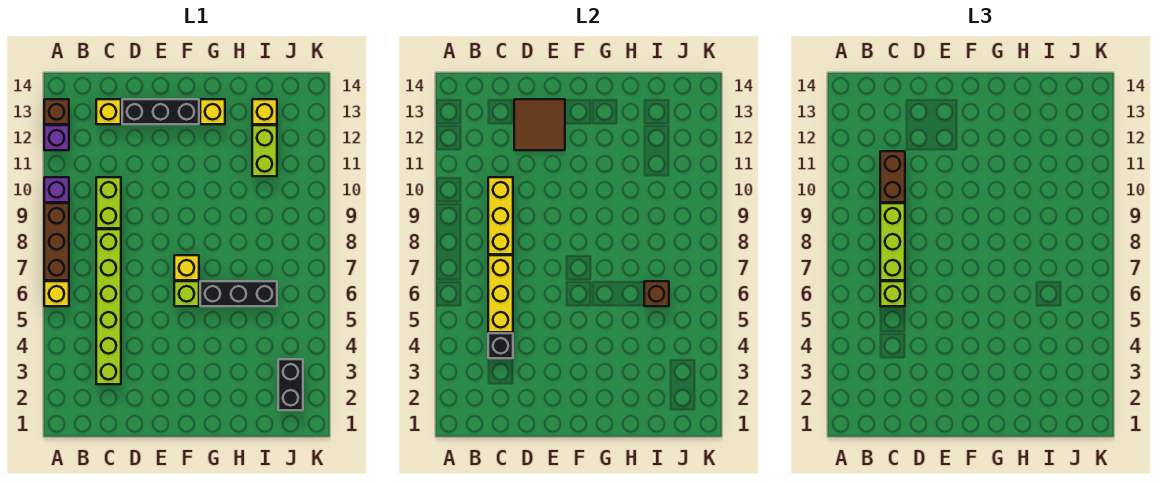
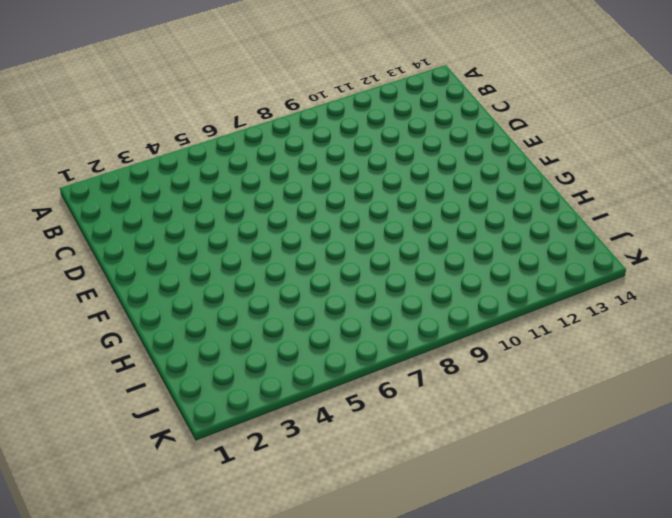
none -> yellow 1x1 brick [44,281,69,306]
none -> brown 1x3 brick [44,203,69,280]
none -> purple 1x1 brick [44,177,69,202]

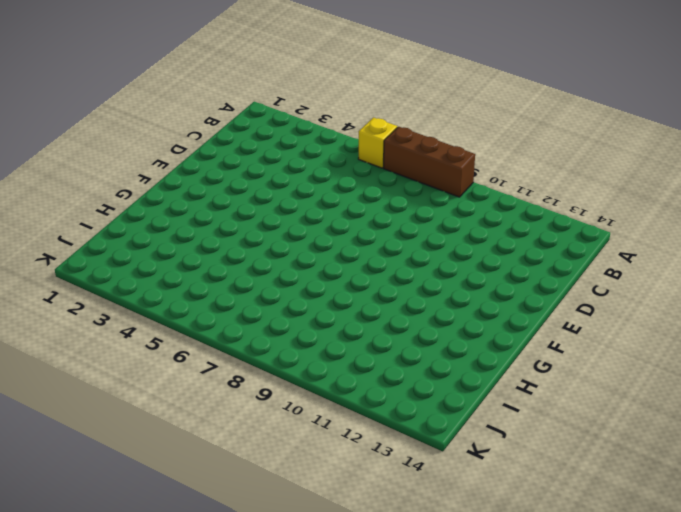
none -> purple 1x1 brick [44,177,69,202]
none -> purple 1x1 brick [44,125,69,150]
none -> brown 1x1 brick [44,99,69,124]

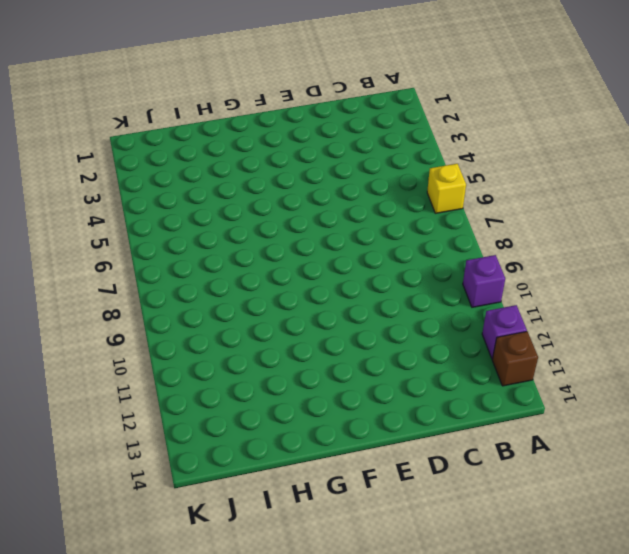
none -> brown 1x3 brick [44,203,69,280]
none -> lime 1x6 brick [96,229,121,384]
none -> lime 1x2 brick [96,177,121,228]

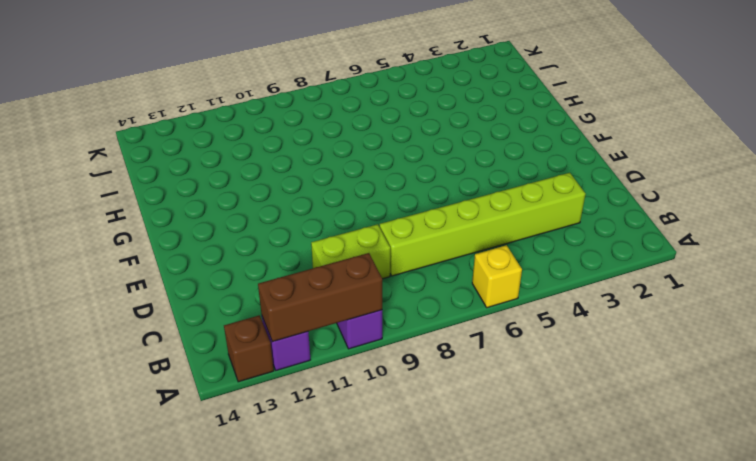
brown 1x3 brick [258,253,382,342] -> brown 1x3 brick moved to [44,203,69,280]
none -> yellow 1x1 brick [96,99,121,124]
none -> black 1x3 brick [122,99,199,124]
none -> lime 1x1 brick [174,281,199,306]

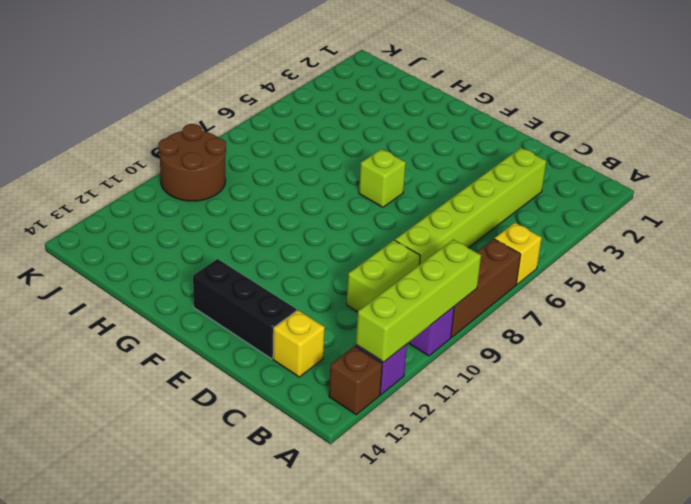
lime 1x4 brick [356,239,481,362] -> none
brown 2x2 round brick [158,124,226,201] -> none
none -> yellow 1x1 brick [174,255,199,280]
none -> black 1x3 brick [200,281,277,306]
none -> yellow 1x1 brick [200,99,225,124]

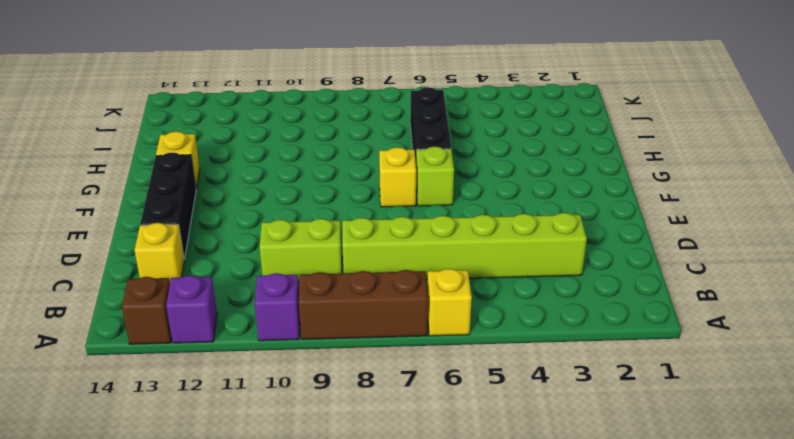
none -> lime 1x2 brick [252,125,277,176]
none -> yellow 1x1 brick [252,99,277,124]
none -> black 1x2 brick [278,359,303,410]

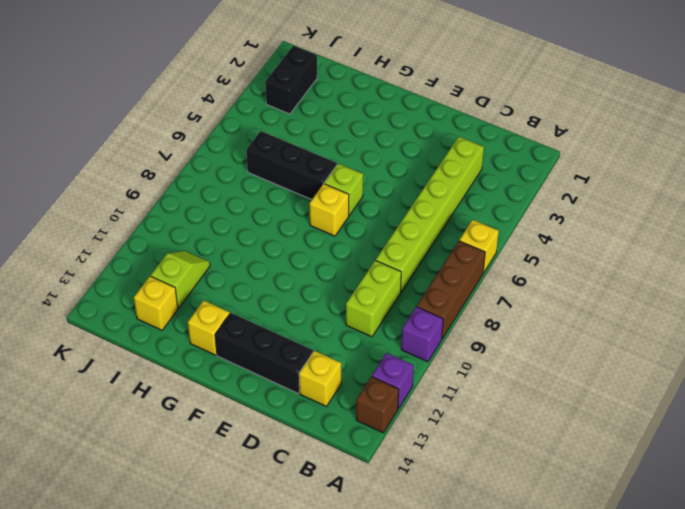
lime 1x2 slope [151,251,210,308] -> lime 1x2 brick [252,125,277,176]
none -> black 1x1 brick [488,333,513,358]
none -> yellow 1x3 brick [488,255,513,332]
none -> yellow 1x3 brick [488,177,513,254]

